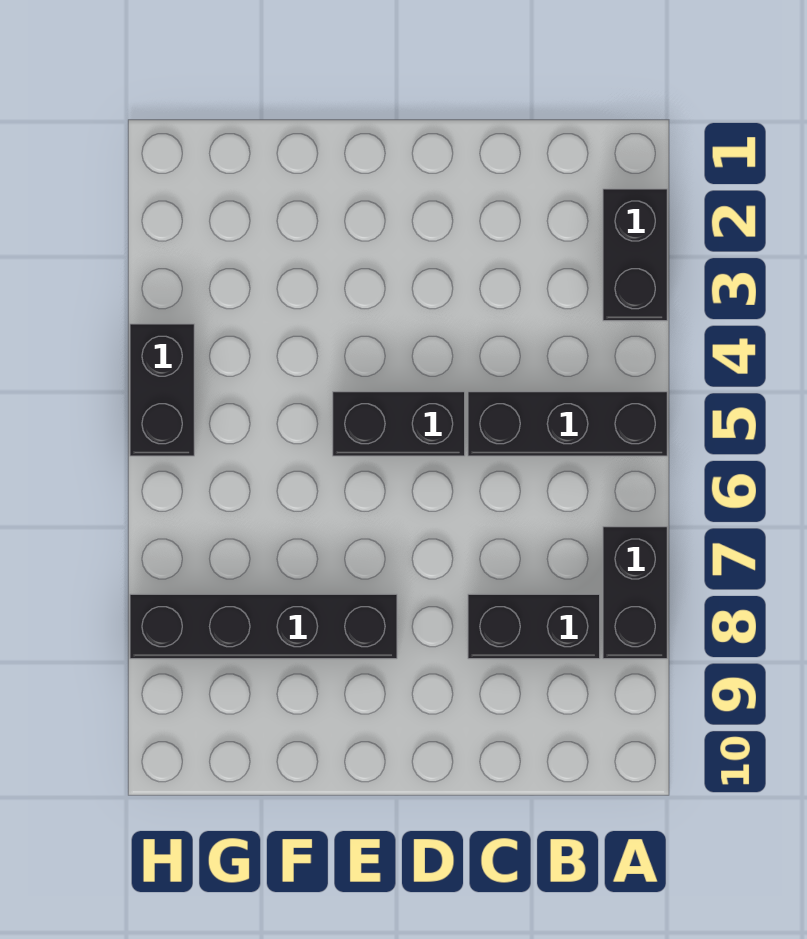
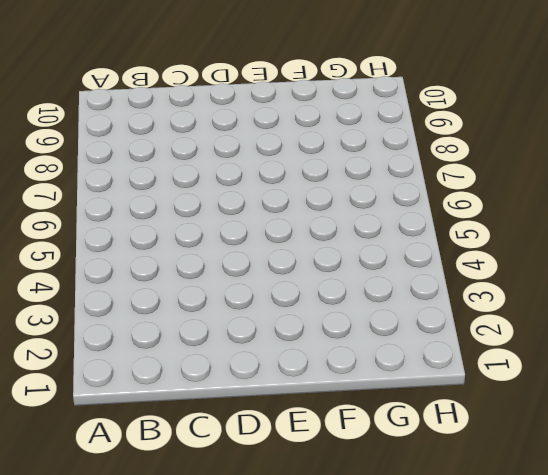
none -> black 1x2 brick [603,189,667,321]
none -> black 1x3 brick [468,392,667,456]

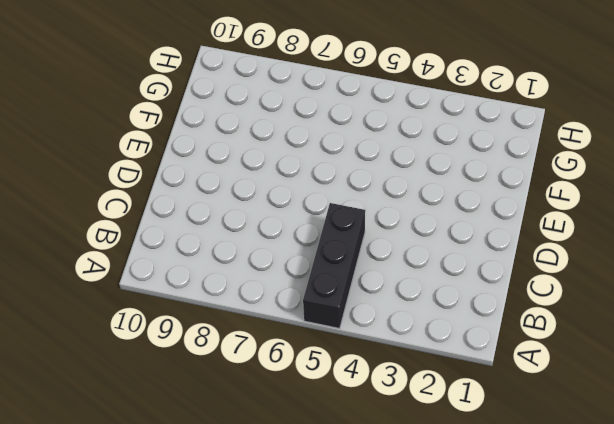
none -> black 1x2 brick [603,189,667,321]
none -> black 1x2 brick [603,527,667,659]

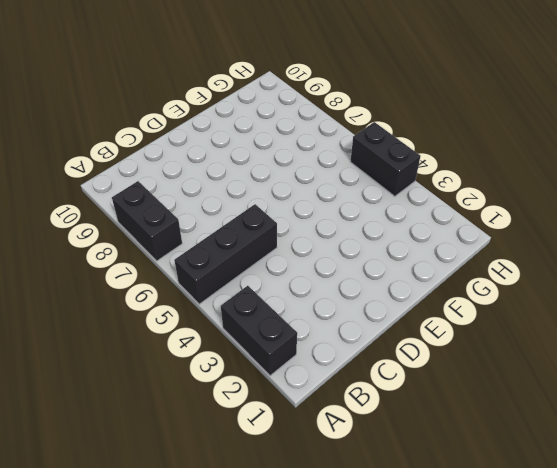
none -> black 1x2 brick [468,594,600,659]
none -> black 1x2 brick [333,392,465,456]

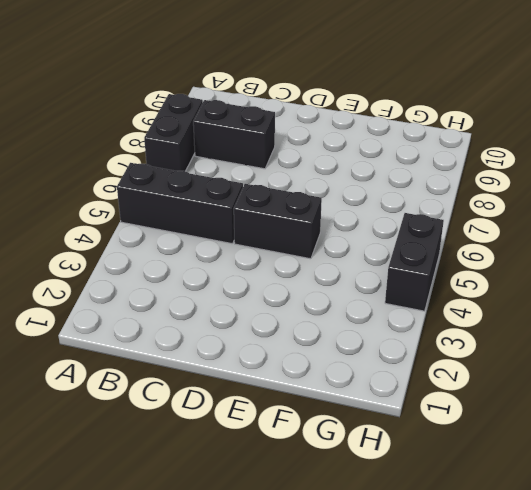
none -> black 1x2 brick [603,189,667,321]
none -> black 1x4 brick [130,594,397,659]

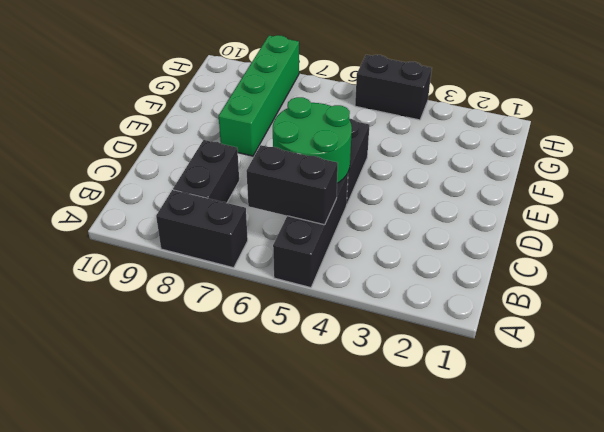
black 1x2 brick [246,145,338,225] -> black 1x2 brick moved to [603,189,667,321]
green 2x2 round brick [273,97,352,183] -> none
green 1x4 brick [219,35,299,156] -> black 1x4 brick [130,594,397,659]

